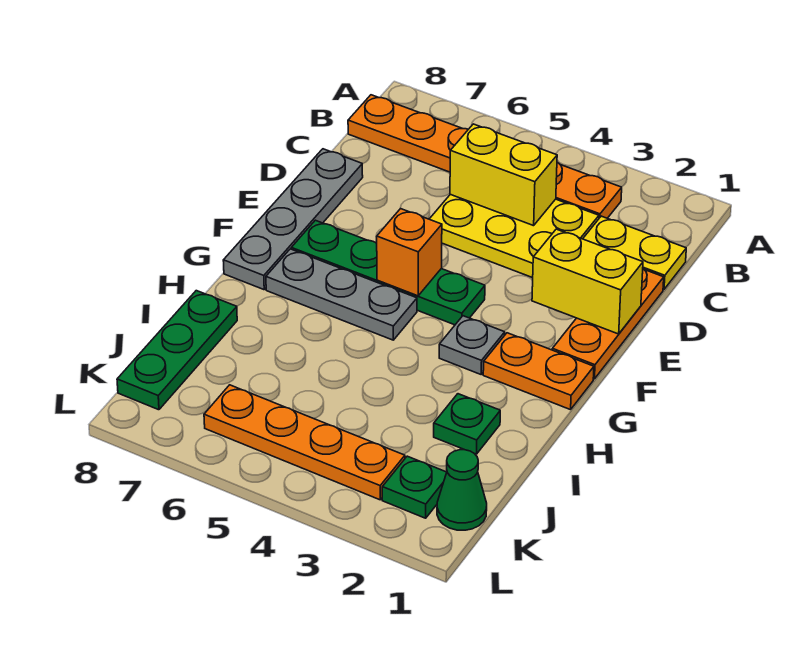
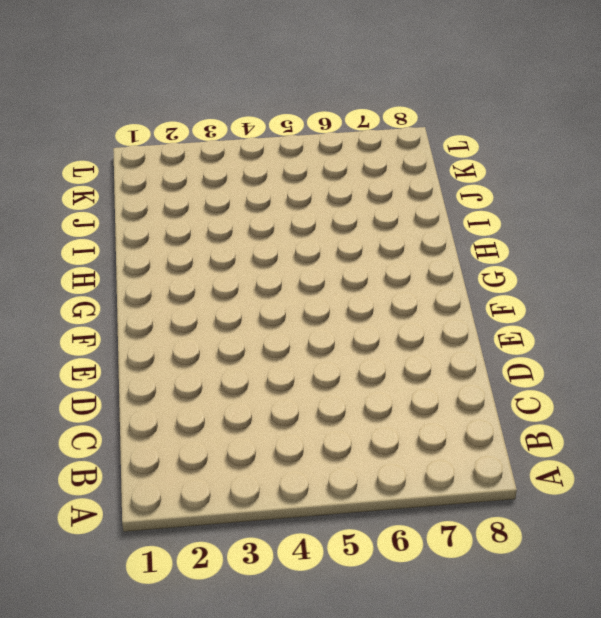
none -> orange 1x6 plate [348,95,622,218]
none -> yellow 1x2 plate [583,216,686,289]
none -> yellow 2x3 plate [430,194,599,278]

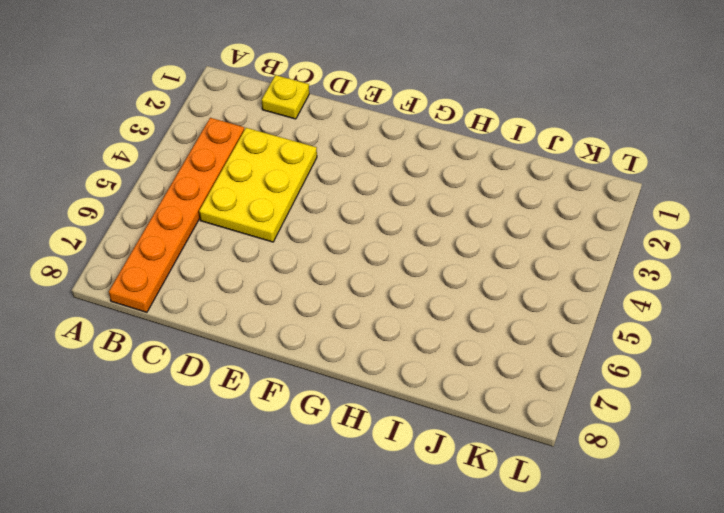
yellow 1x1 plate [262,75,309,119] -> yellow 1x2 plate [583,216,686,289]
none -> orange 1x3 plate [552,269,664,379]
none -> grey 1x4 plate [223,149,363,290]
none -> green 1x4 plate [291,220,485,325]

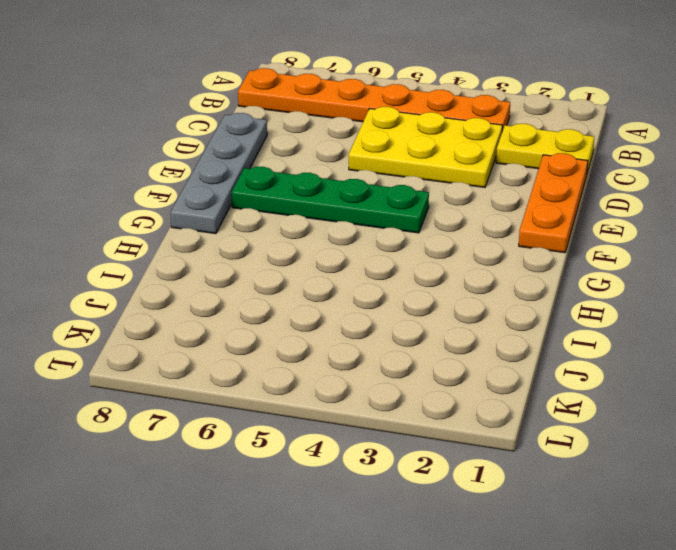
none -> orange 1x2 plate [483,333,594,410]
none -> grey 1x1 plate [439,316,505,374]
none -> grey 1x3 plate [266,249,417,340]

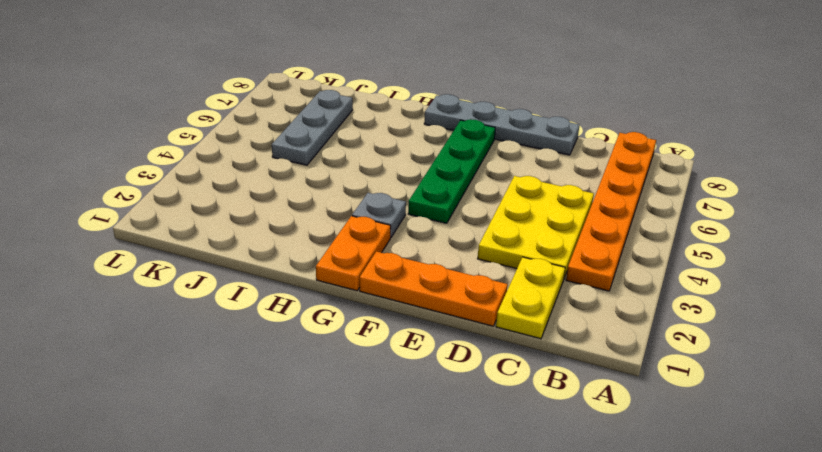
grey 1x3 plate [272,90,353,165] -> grey 1x3 plate moved to [266,249,417,340]
none -> green 1x1 plate [434,394,500,454]
none -> green 1x3 plate [117,291,237,410]
none -> green 1x1 cone [437,450,487,530]

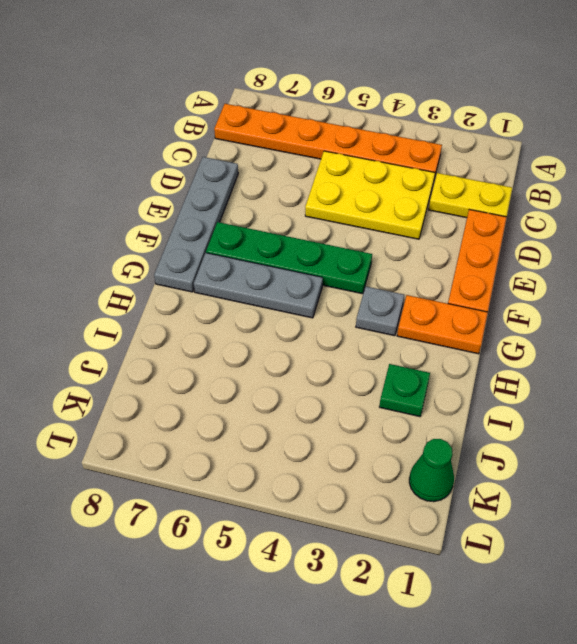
none -> green 1x3 plate [117,291,237,410]
none -> green 1x1 plate [382,456,447,518]
none -> orange 1x4 plate [204,385,405,500]

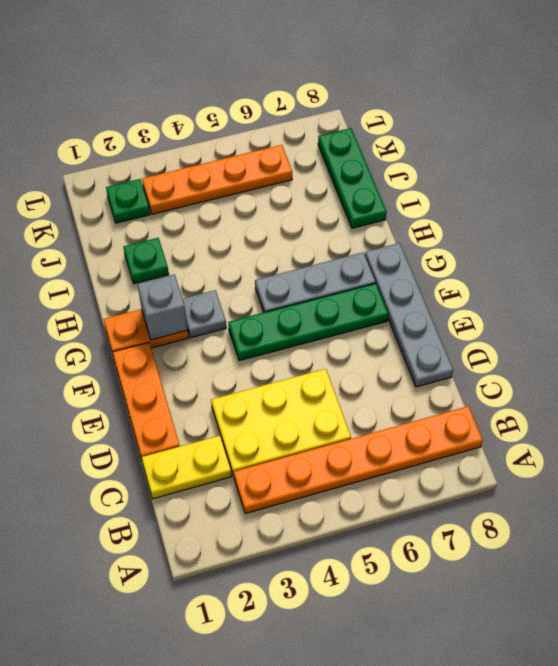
grey 1x1 brick [137,275,187,340] -> none
none -> green 1x1 cone [437,450,487,530]
none -> yellow 1x2 brick [450,124,557,226]
none -> yellow 1x2 brick [532,229,643,334]

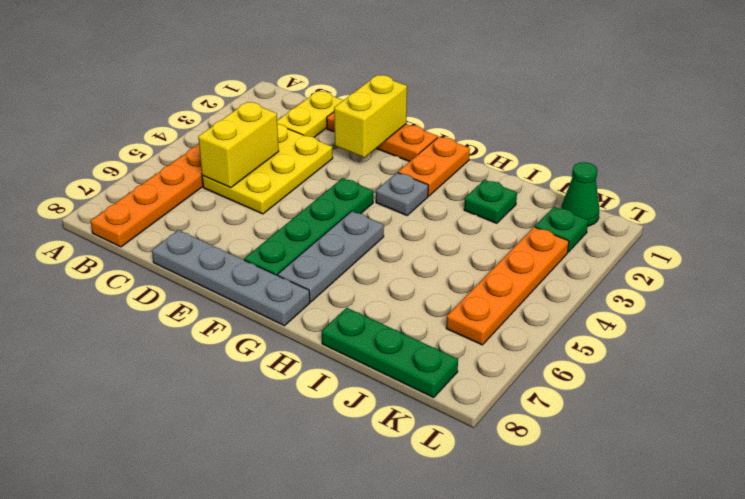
none -> orange 1x1 brick [376,209,442,296]

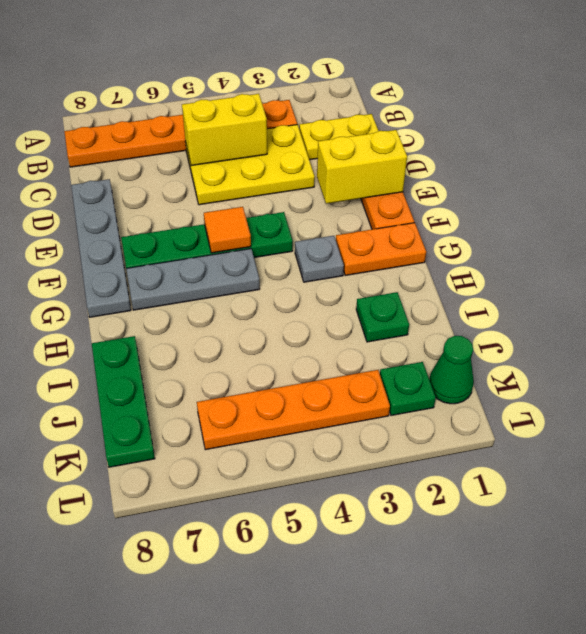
orange 1x1 tile [204,207,251,253] -> orange 1x1 brick [376,209,442,296]

